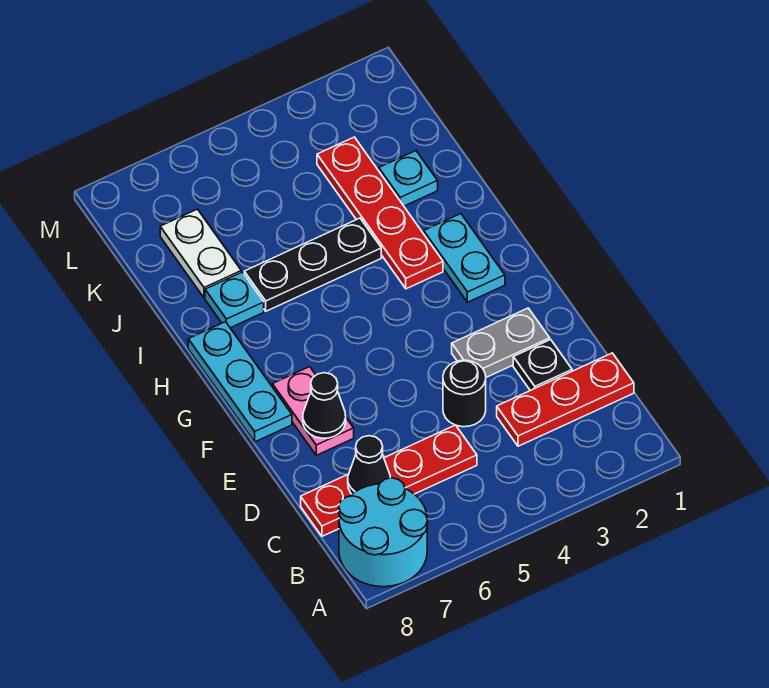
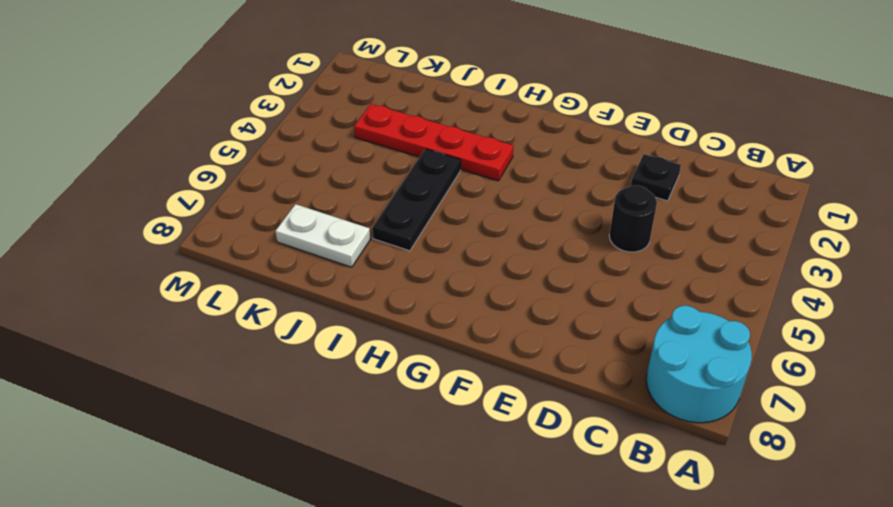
none -> red 1x3 plate [497,353,634,446]
none -> red 1x4 plate [301,425,477,536]
none -> grey 1x2 plate [452,308,550,377]

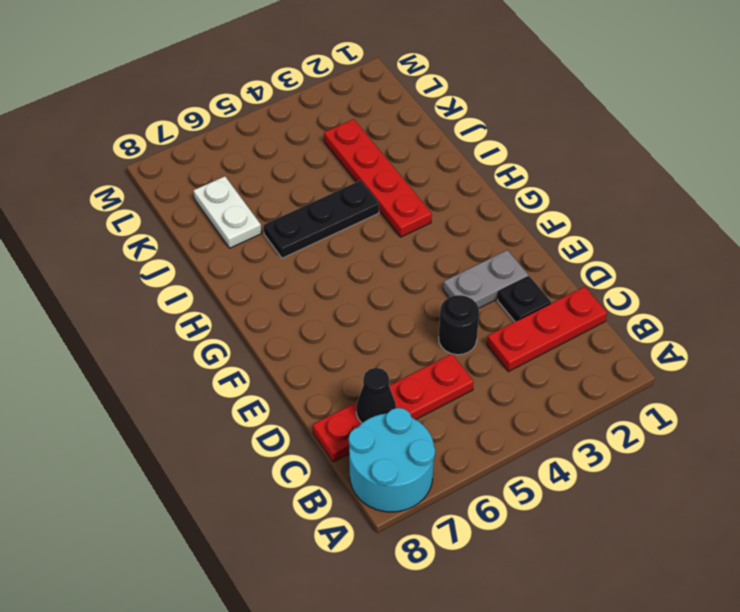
none -> pink 1x2 plate [272,367,354,455]
none -> cyan 1x3 plate [188,322,292,442]
none -> cyan 1x2 plate [424,214,505,302]

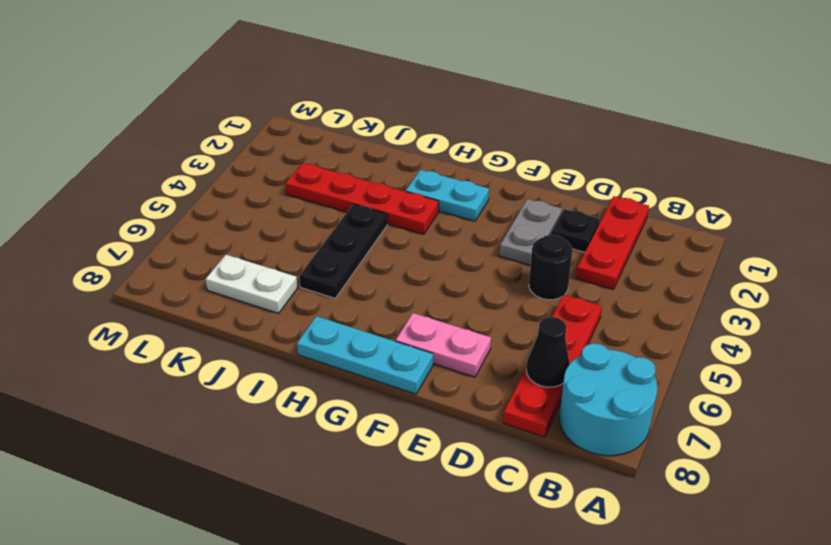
none -> cyan 1x1 plate [205,272,264,328]
none -> cyan 1x1 plate [379,151,438,206]
none -> black 1x1 cone [303,373,346,438]

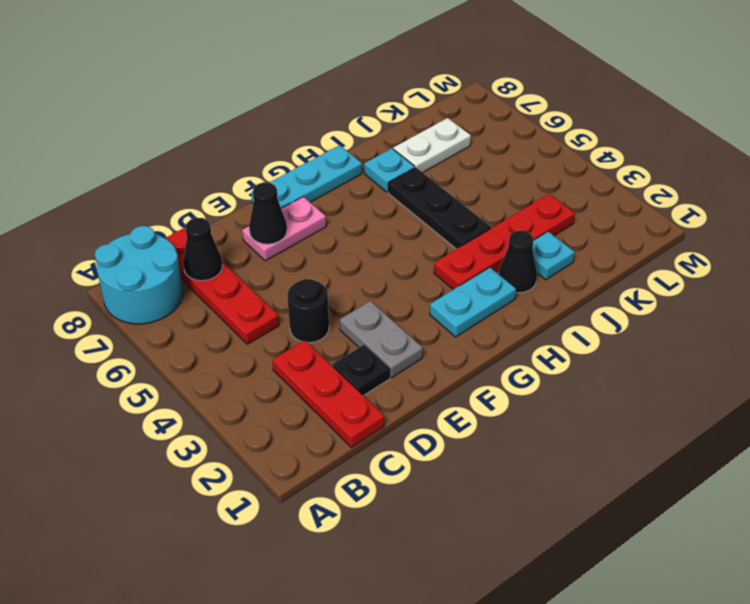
black 1x1 cone [499,230,537,293] -> none

